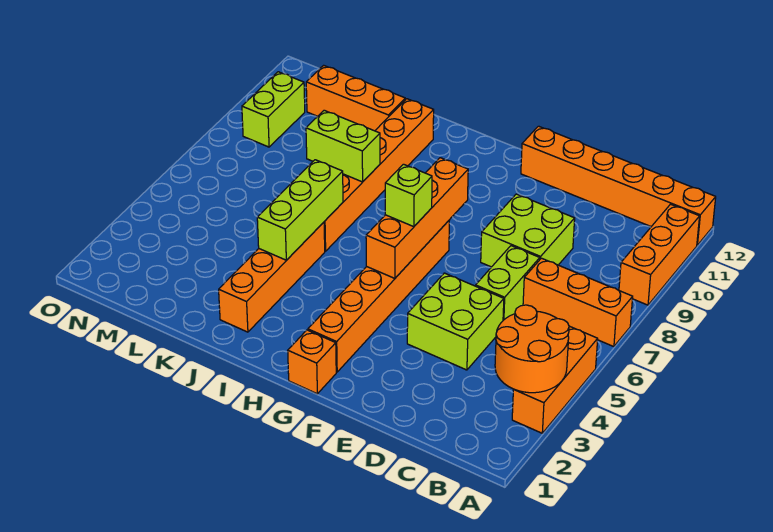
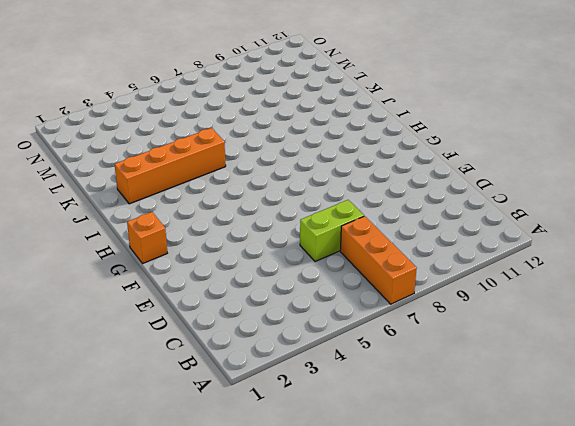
none -> orange 1x3 brick [512,326,598,433]
none -> orange 1x3 brick [619,204,700,305]
none -> orange 1x6 brick [521,126,716,245]

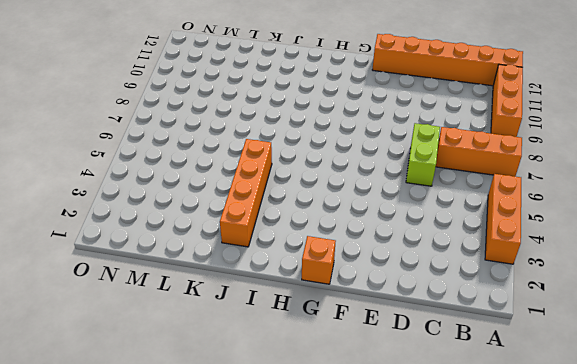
none -> lime 2x2 brick [407,273,504,370]
none -> lime 2x2 brick [481,194,575,267]
none -> orange 1x6 brick [308,221,449,372]

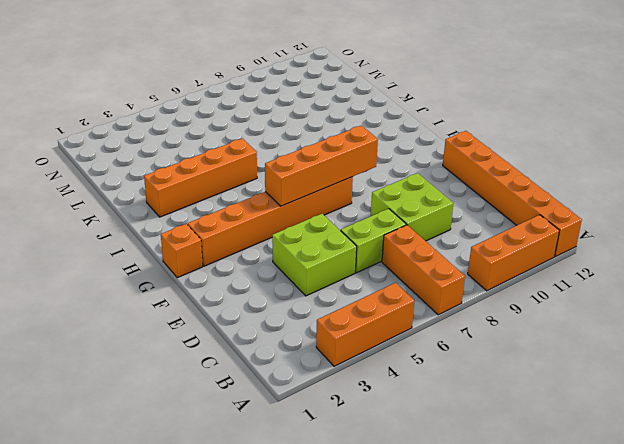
none -> orange 1x6 brick [324,99,434,251]
none -> orange 1x3 brick [306,65,405,131]
none -> lime 1x2 brick [242,72,305,147]

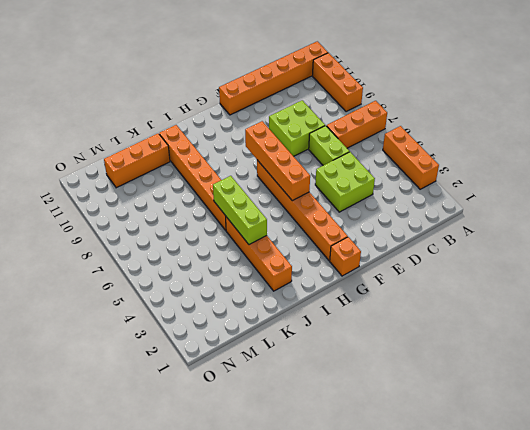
none -> lime 1x2 brick [242,72,305,147]
none -> orange 2x2 round brick [495,305,569,393]
none -> lime 1x2 brick [306,110,380,182]

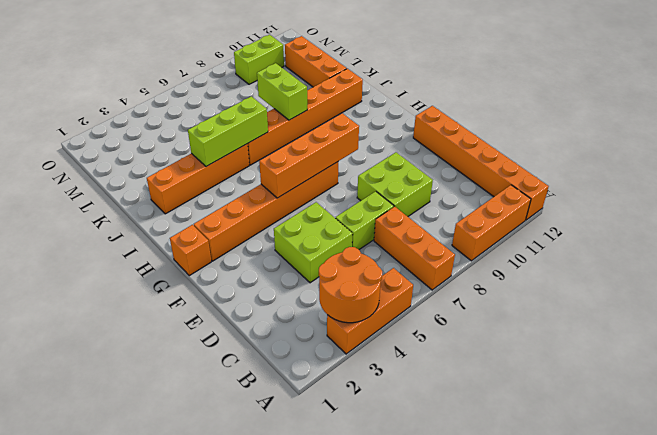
none -> lime 1x1 brick [385,164,432,227]

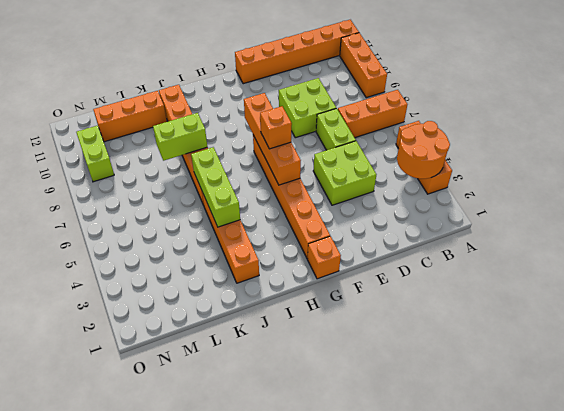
orange 1x1 brick [260,106,292,149] -> lime 1x1 brick [385,164,432,227]

